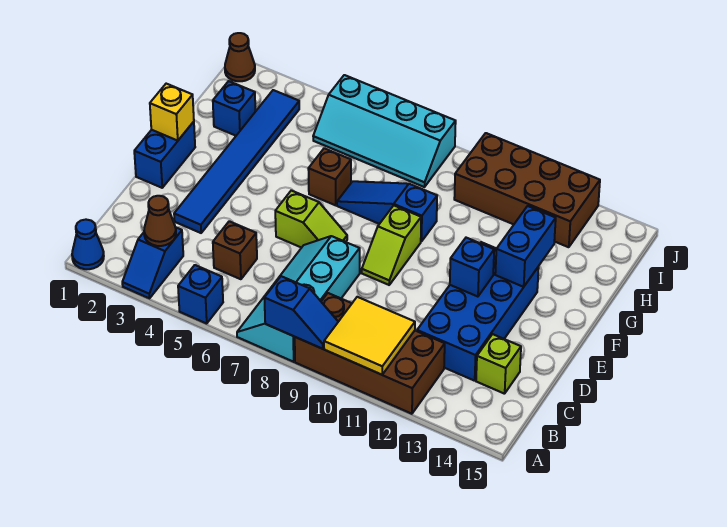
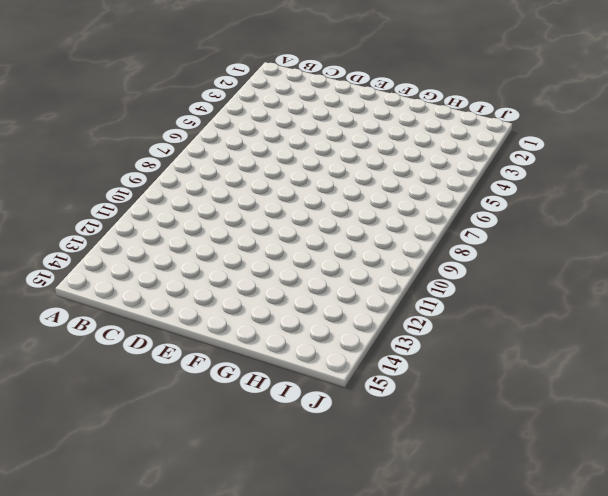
none -> blue 1x1 cone [72,220,104,269]
none -> blue 1x2 slope [122,227,183,298]
none -> blue 1x1 brick [178,265,223,323]

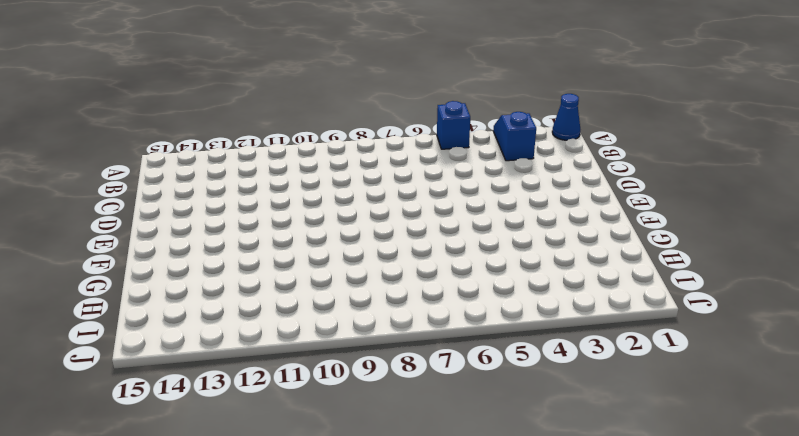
none -> cyan 2x4 slope [237,236,360,362]
none -> brown 2x4 brick [295,293,445,414]
none -> brown 1x1 brick [213,221,257,279]

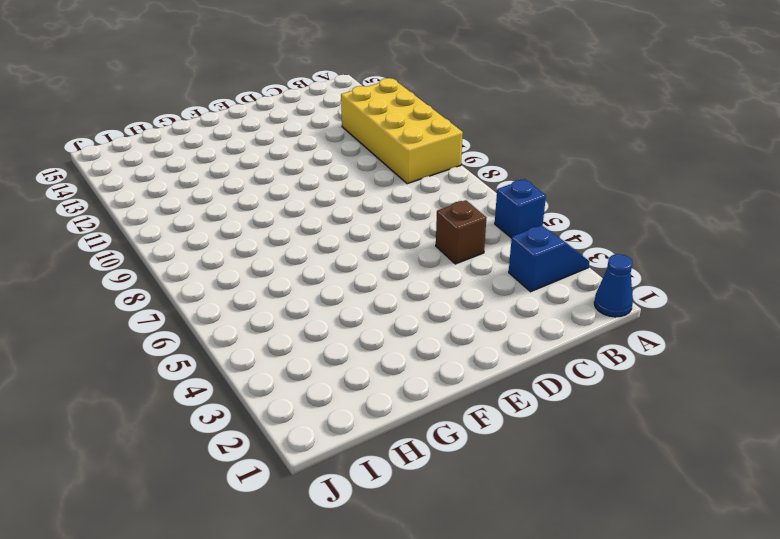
yellow 2x4 brick [341,78,463,184] -> brown 2x4 brick [295,293,445,414]
none -> cyan 2x4 slope [237,236,360,362]
none -> blue 2x4 brick [417,242,539,381]
none -> lime 1x1 brick [476,334,521,394]

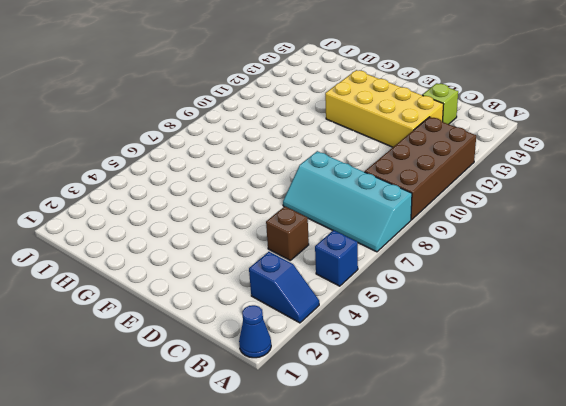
yellow 2x4 brick [325,70,444,147] -> blue 2x4 brick [417,242,539,381]
none -> blue 1x6 tile [174,90,299,233]
none -> blue 1x2 brick [134,122,195,188]
none -> lime 1x2 slope [275,190,347,248]

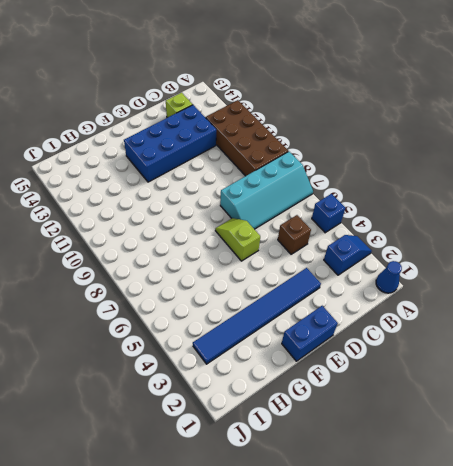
none -> lime 1x2 slope [362,206,421,285]
none -> brown 1x1 brick [308,148,351,205]
none -> blue 1x3 slope [337,181,437,242]

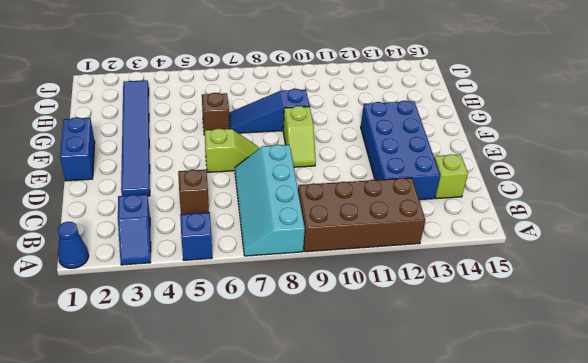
none -> blue 1x1 brick [213,81,256,136]
none -> cyan 2x4 slope [313,75,456,187]
none -> brown 2x4 brick [454,133,600,247]

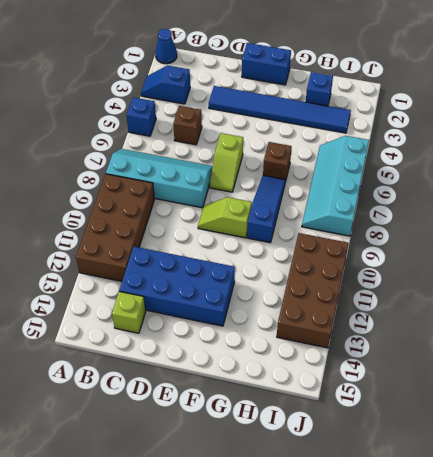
none -> brown 1x1 cone [225,33,255,81]
none -> blue 1x2 slope [264,276,338,349]
none -> yellow 2x2 tile [324,297,415,375]

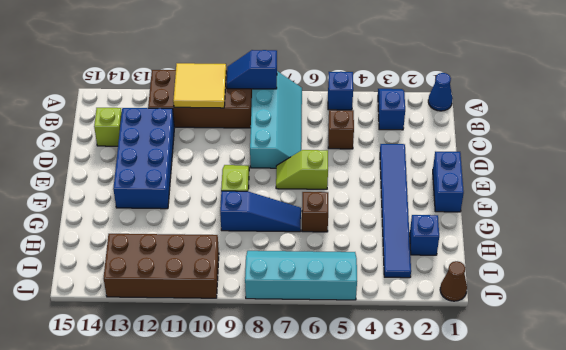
none -> brown 1x1 cone [144,196,176,246]
none -> blue 1x1 brick [450,238,494,297]
none -> yellow 1x1 brick [150,84,194,141]

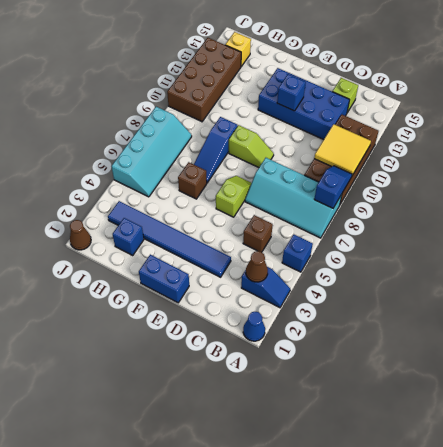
yellow 1x1 brick [225,32,251,66] -> yellow 1x1 brick moved to [150,84,194,141]
none -> blue 1x2 brick [495,206,556,287]

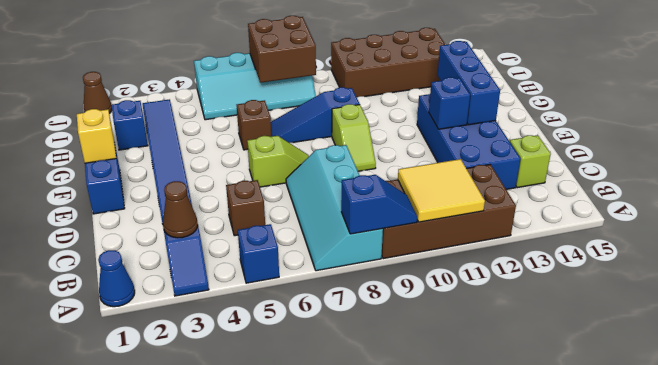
blue 1x3 brick [438,41,500,125] -> blue 1x2 brick [495,206,556,287]
brown 2x2 brick [248,16,316,83] -> none

